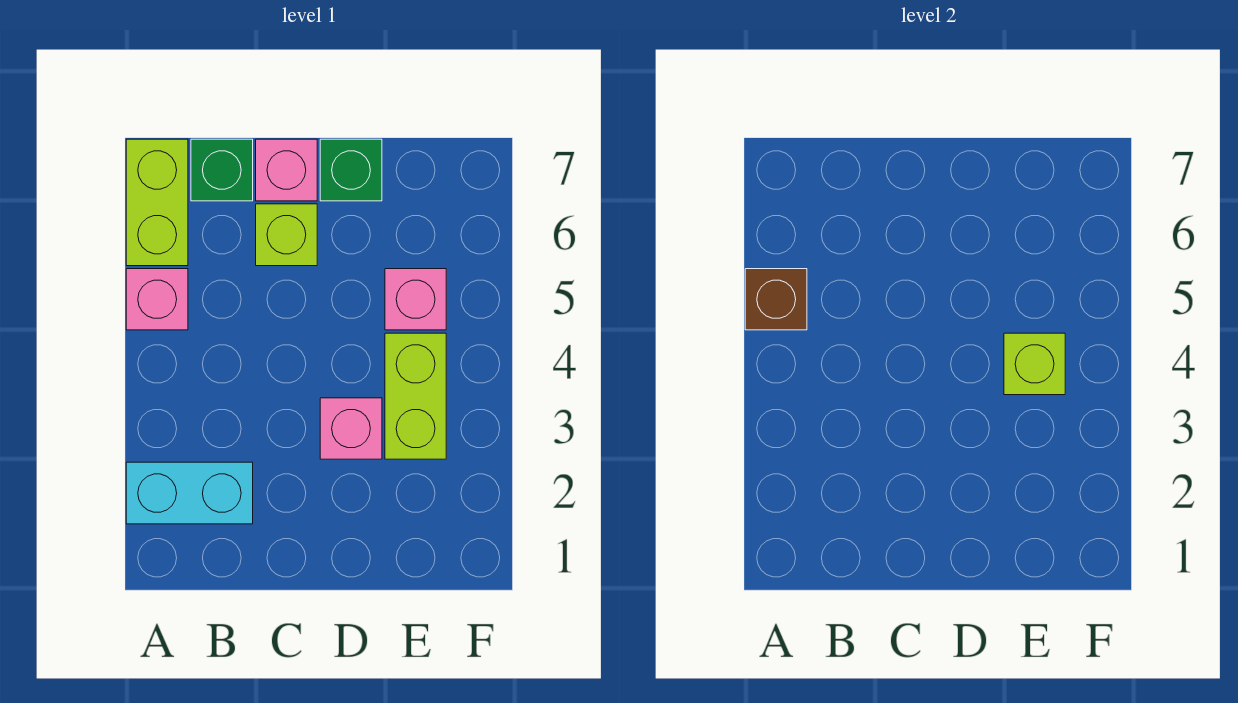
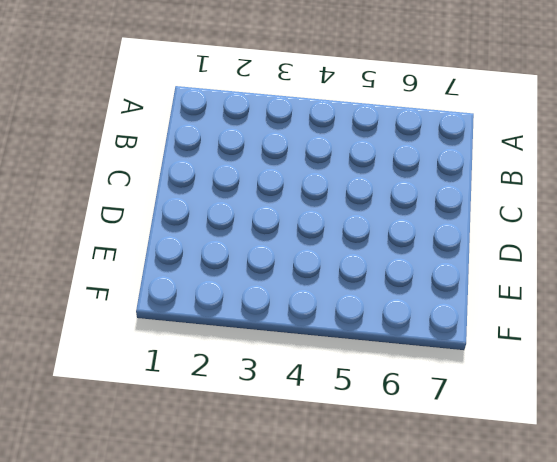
none -> cyan 1x2 brick [126,462,253,524]
none -> pink 1x1 brick [126,269,188,330]
none -> lime 1x2 brick [126,139,188,266]

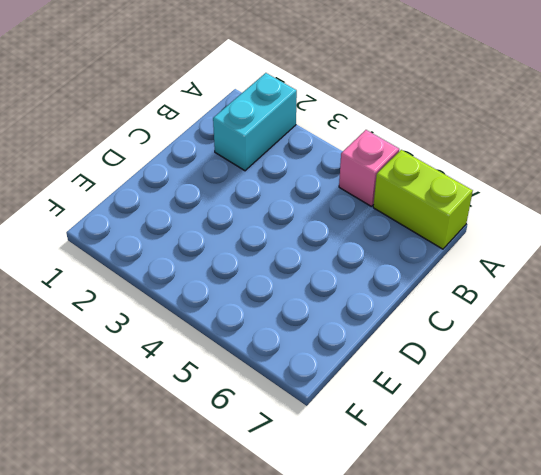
none -> green 1x1 brick [191,139,253,201]
none -> lime 1x1 brick [256,204,317,266]
none -> pink 1x1 brick [256,139,317,201]

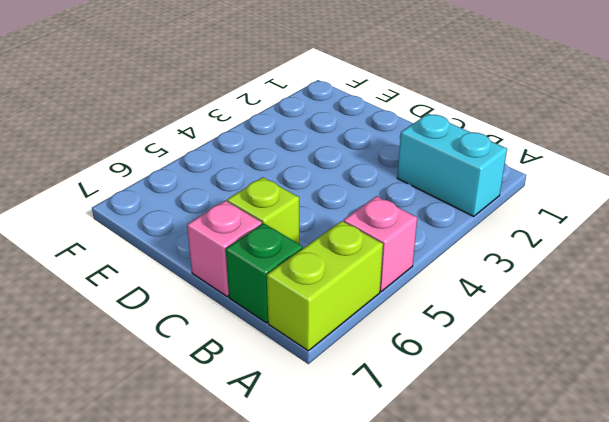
none -> pink 1x1 brick [320,398,382,459]
none -> green 1x1 brick [320,139,382,201]
none -> lime 1x2 brick [385,333,446,459]

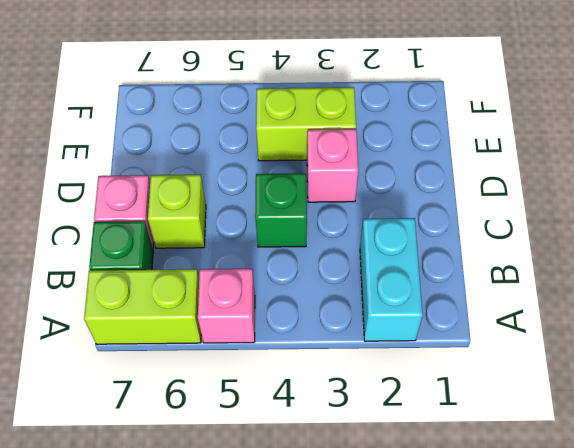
green 1x1 brick [255,173,307,247] -> green 1x1 brick moved to [320,139,382,201]
none -> pink 1x1 brick [385,269,446,330]
none -> brown 1x1 brick [745,269,807,330]
none -> lime 1x1 brick [1004,333,1065,395]

